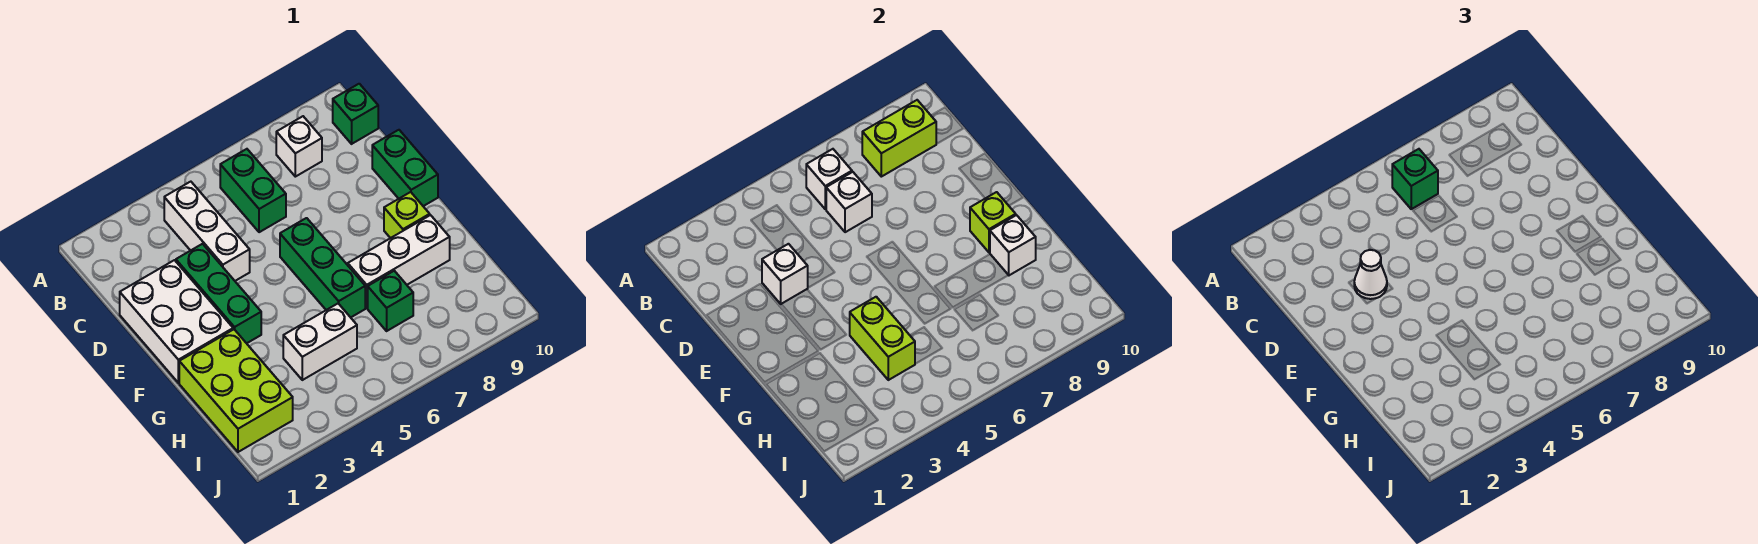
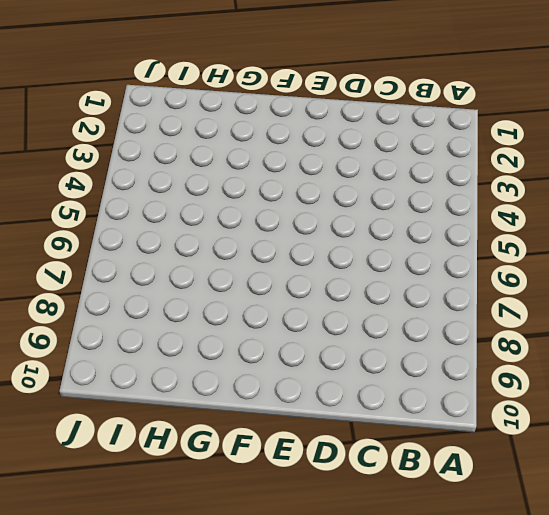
none -> white 1x3 brick [164,182,250,281]
none -> green 1x2 brick [220,149,286,232]
none -> white 1x1 brick [276,116,322,177]

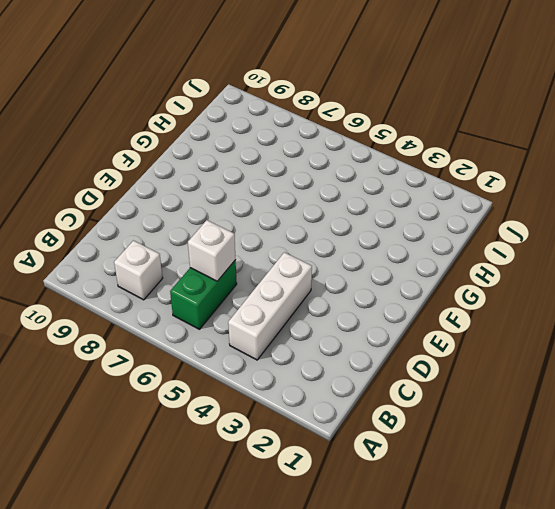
none -> green 1x1 brick [333,84,378,144]
none -> white 2x3 brick [120,260,233,383]
none -> green 1x3 brick [176,244,261,343]

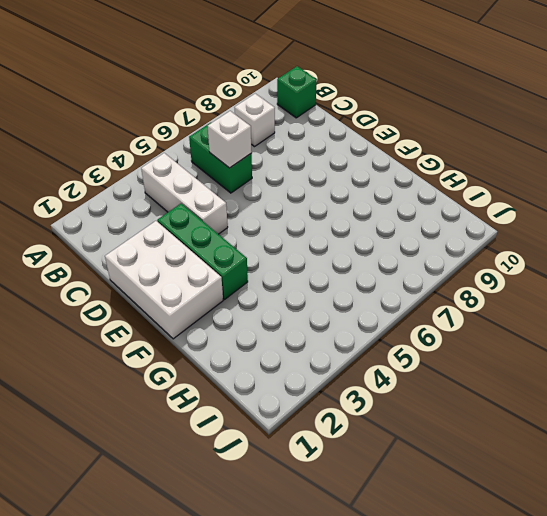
none -> green 1x2 brick [372,130,438,206]
none -> green 1x3 brick [280,218,365,317]
none -> lime 1x1 brick [384,192,430,238]

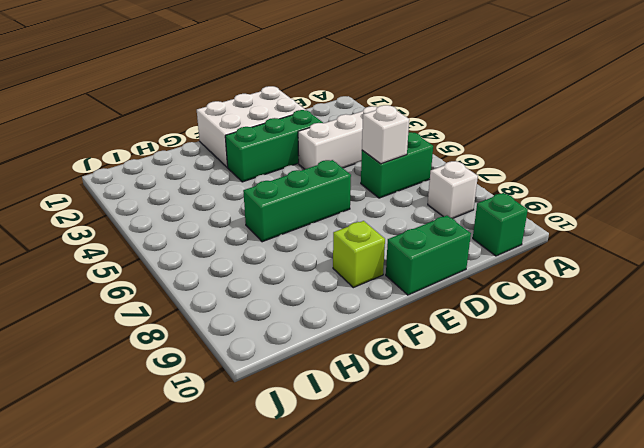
none -> lime 2x3 brick [179,329,293,452]
none -> white 1x3 brick [348,215,450,308]
none -> white 1x2 brick [283,304,357,380]

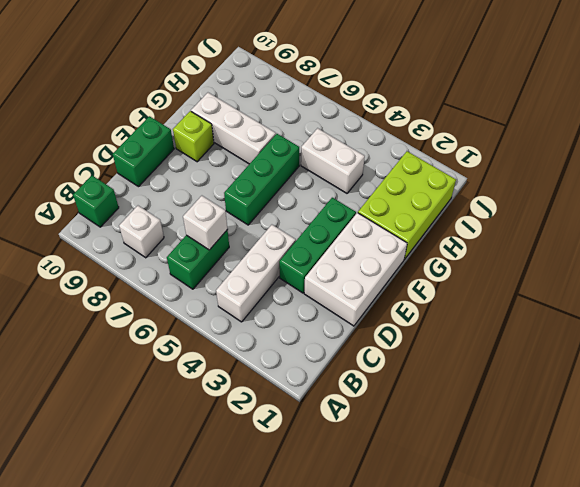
none -> green 1x1 brick [368,271,413,331]
none -> white 1x1 brick [806,149,852,209]
none -> lime 1x2 brick [862,100,936,177]

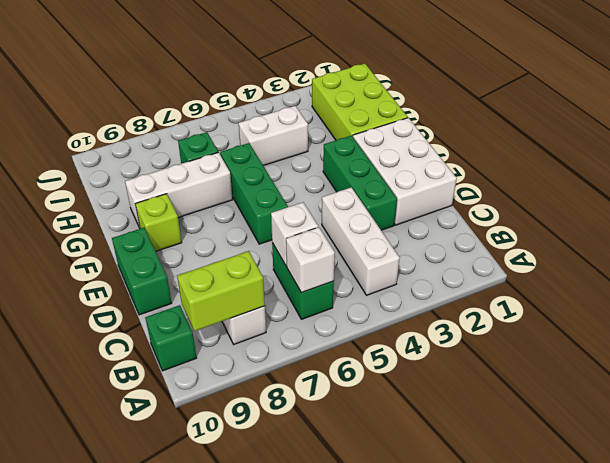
none -> white 1x1 brick [762,244,808,304]
none -> lime 1x1 brick [970,192,1016,252]
none -> lime 1x2 brick [850,297,915,380]

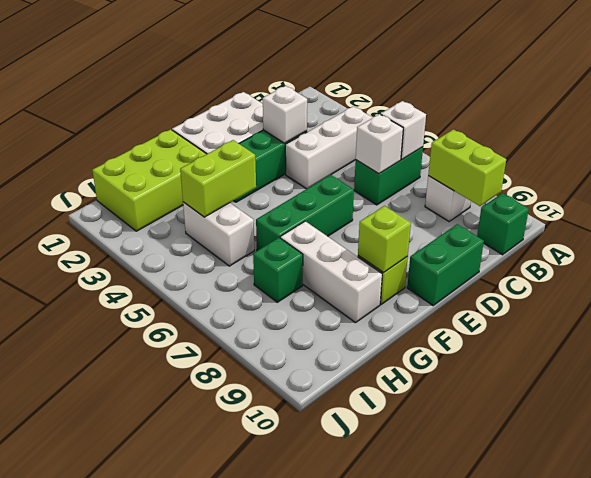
none -> white 1x1 brick [990,215,1036,275]
none -> green 1x1 brick [1392,149,1438,209]
none -> white 1x1 cone [1354,250,1387,299]

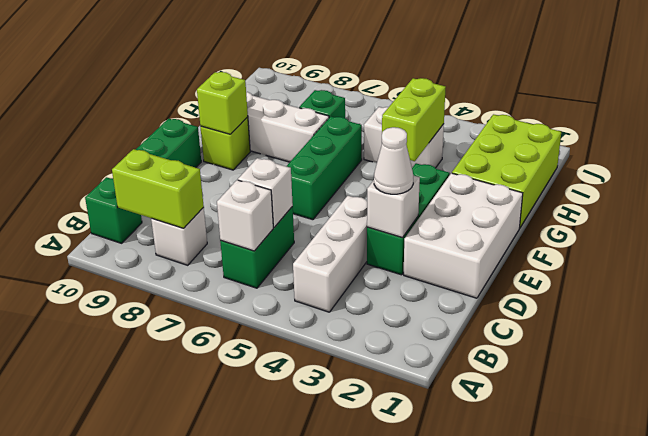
none -> white 1x1 brick [990,215,1036,275]
none -> green 1x1 brick [1392,149,1438,209]

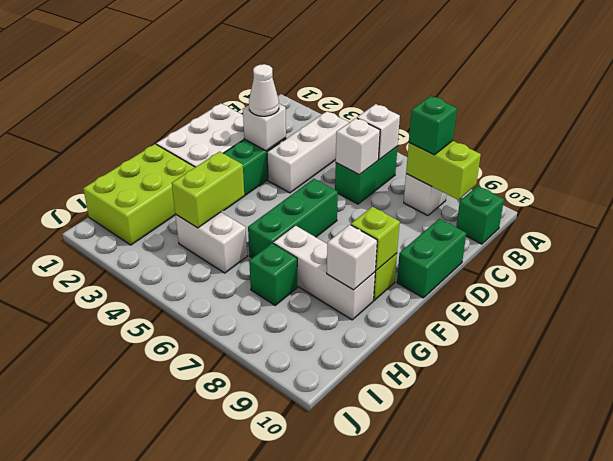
green 1x1 brick [409,96,457,155] -> green 1x1 brick moved to [1392,149,1438,209]

